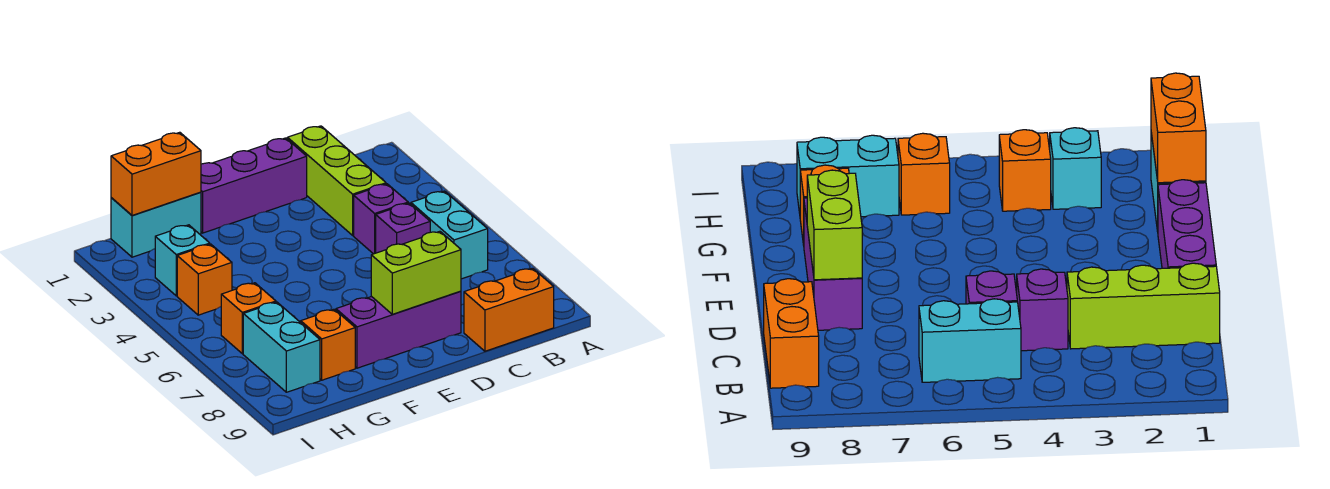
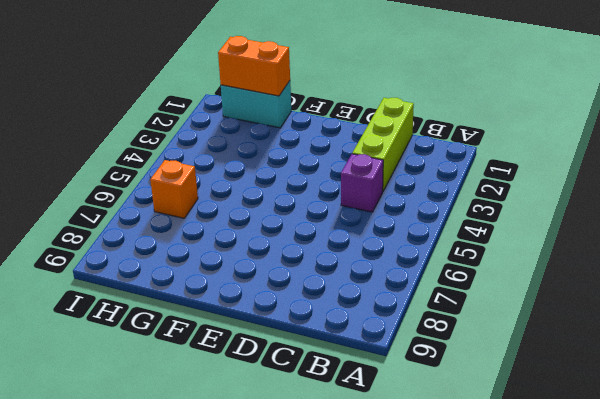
none -> cyan 1x2 brick [411,191,488,279]
none -> orange 1x2 brick [464,268,554,351]
none -> purple 1x1 brick [376,203,430,253]

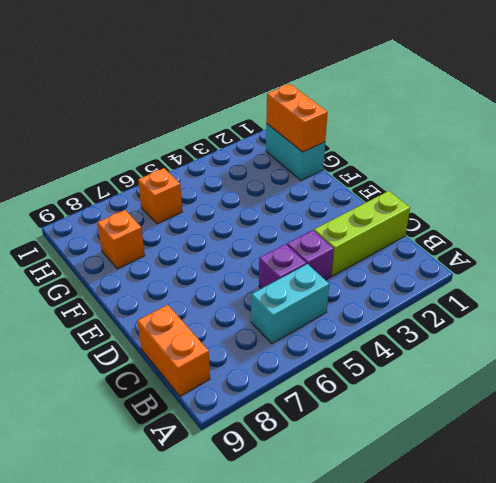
none -> purple 1x3 brick [201,138,307,233]
none -> purple 1x3 brick [336,291,461,368]
none -> cyan 1x1 brick [155,225,210,296]

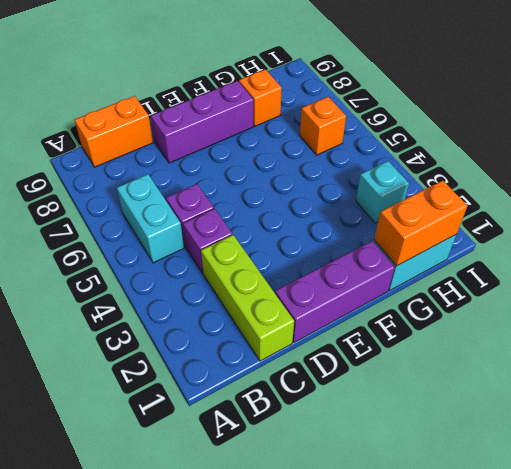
none -> orange 1x1 brick [177,244,232,315]
none -> cyan 1x2 brick [243,302,320,392]
none -> lime 1x2 brick [371,231,461,314]

